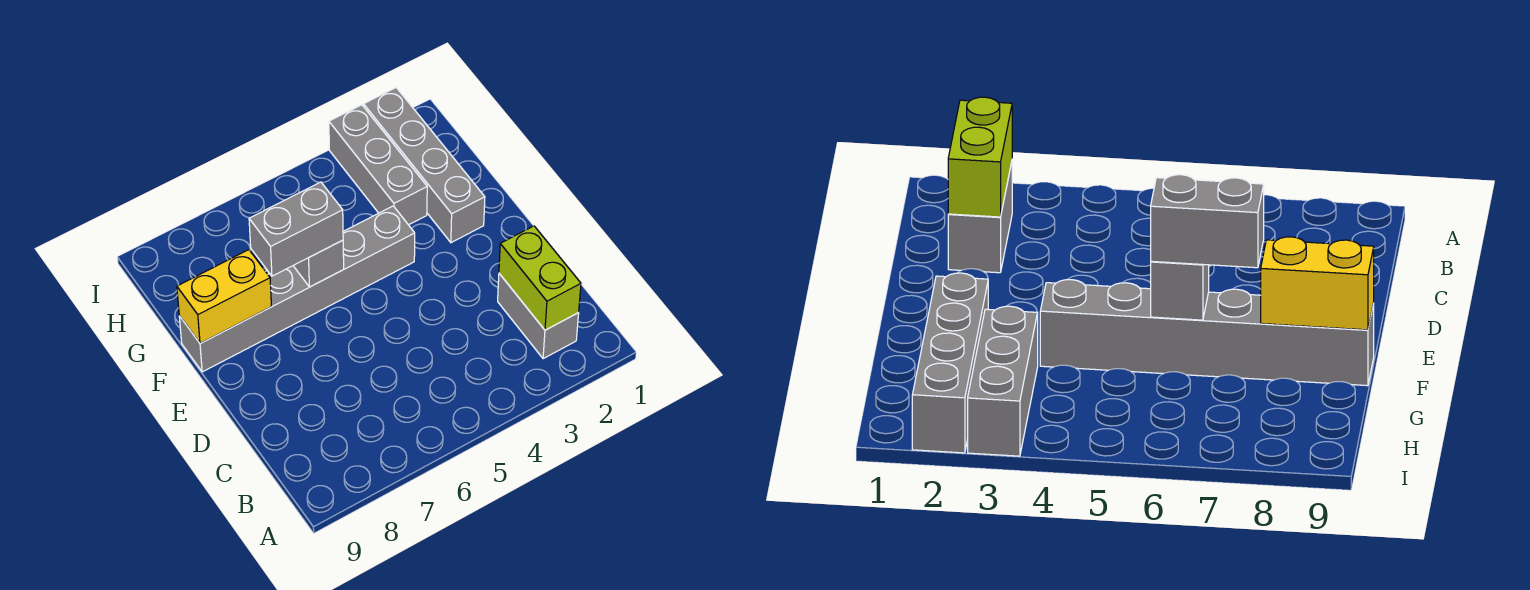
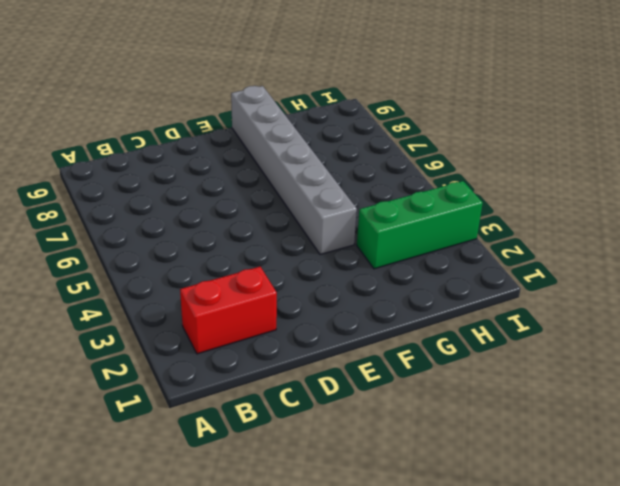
red 1x2 brick [180,267,277,354] -> grey 1x2 brick [498,274,579,359]
green 1x3 brick [357,181,483,269] -> grey 1x3 brick [329,105,427,225]
none -> grey 1x4 brick [364,88,485,243]
none -> lime 1x2 brick [499,226,581,330]

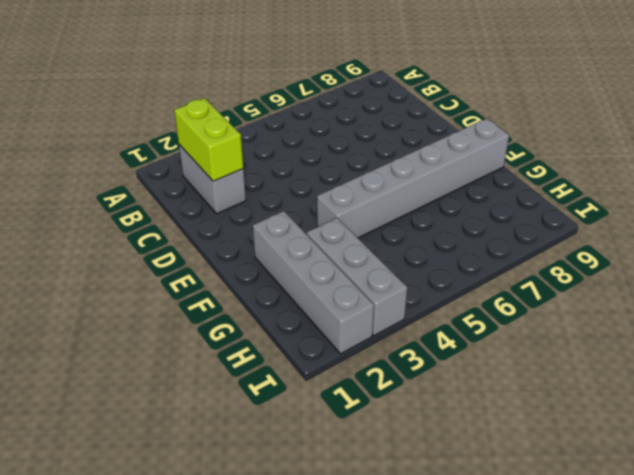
none -> grey 1x1 brick [293,240,344,287]
none -> yellow 1x2 brick [177,250,271,344]

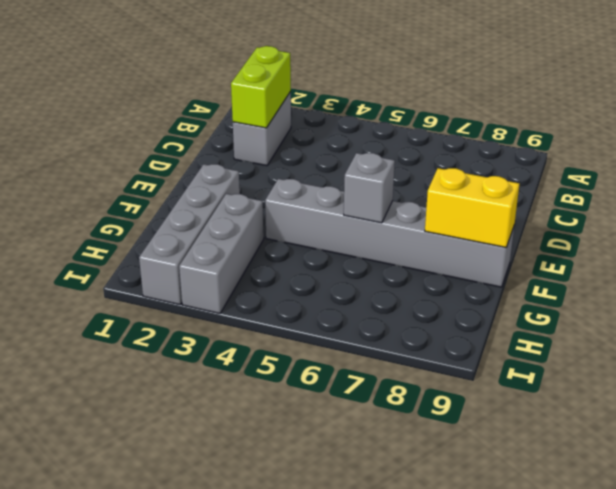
none -> grey 1x2 brick [249,182,343,276]

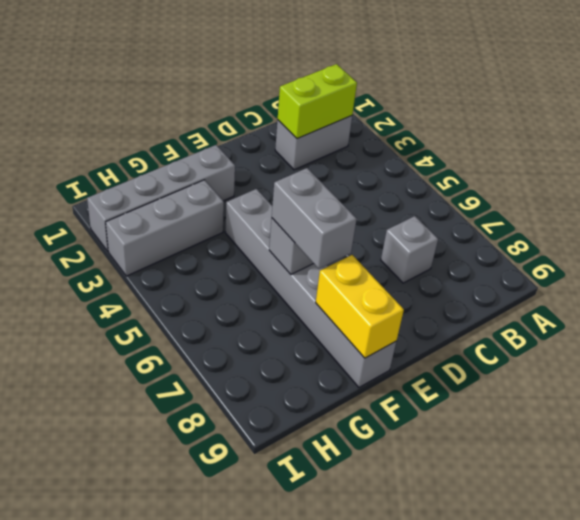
grey 1x1 brick [381,216,438,283] -> none

